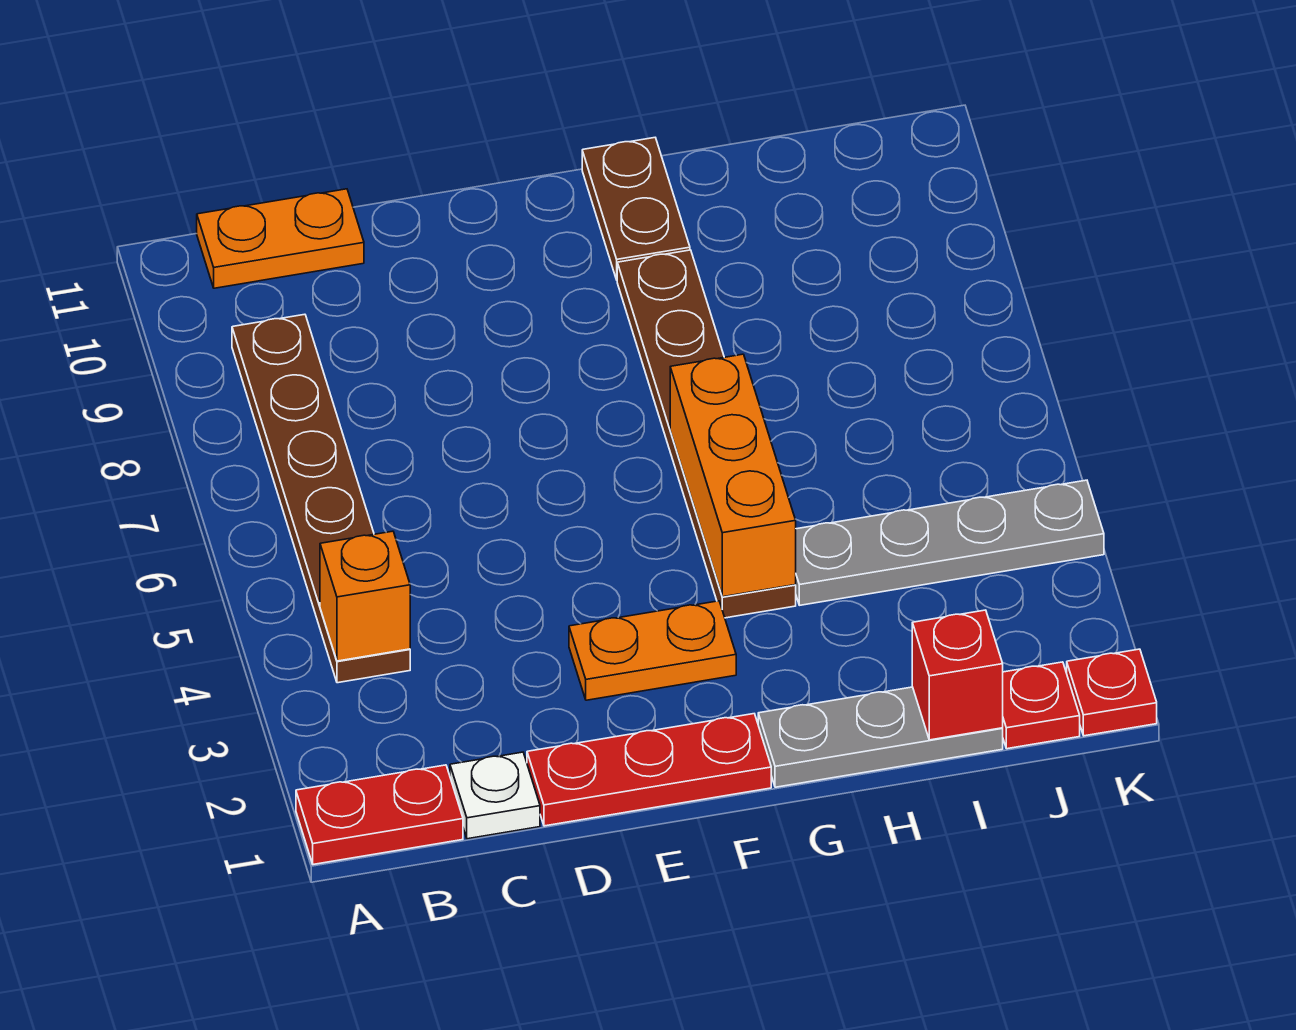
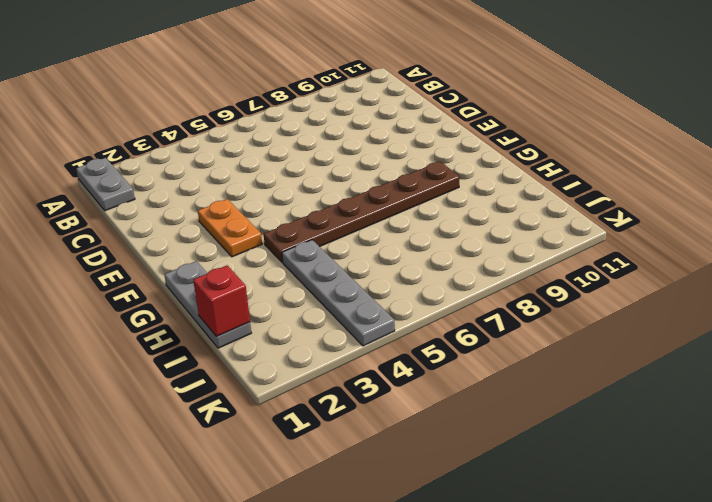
grey 1x2 plate [76,158,135,211] -> red 1x2 plate [296,765,463,864]
none -> brown 1x6 plate [232,314,410,683]
none -> orange 1x2 plate [197,189,364,288]
none -> white 1x1 plate [450,752,540,839]

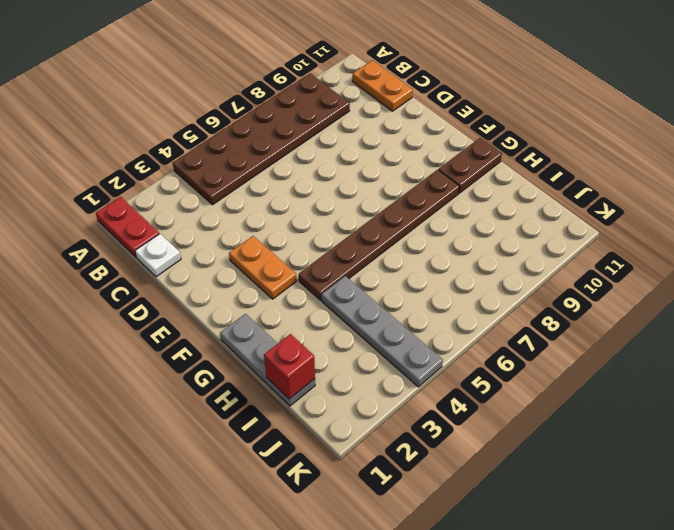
brown 2x6 plate [173,73,350,205] -> brown 1x6 plate [232,314,410,683]
none -> red 1x3 plate [527,714,771,826]
none -> red 1x1 plate [1003,662,1080,749]
none -> red 1x1 plate [1067,649,1157,736]

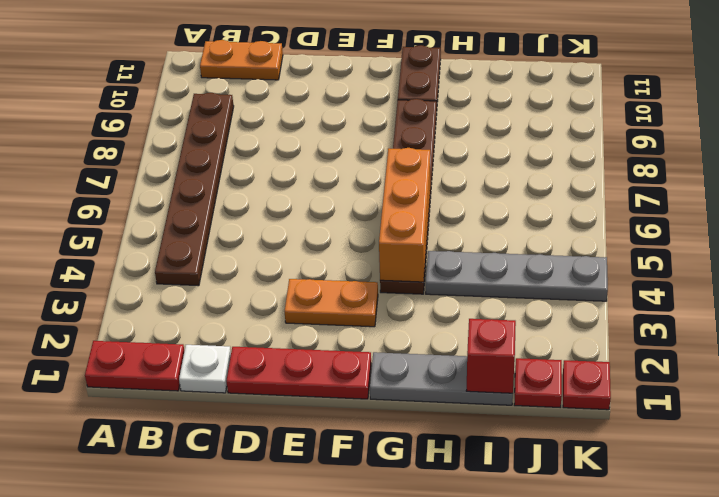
none -> orange 1x1 brick [320,531,410,661]

